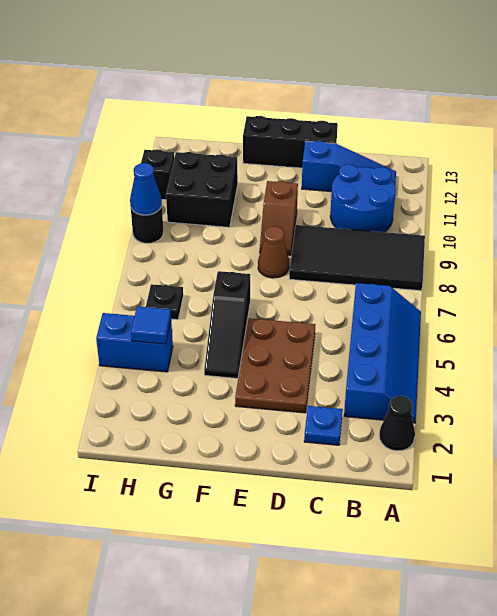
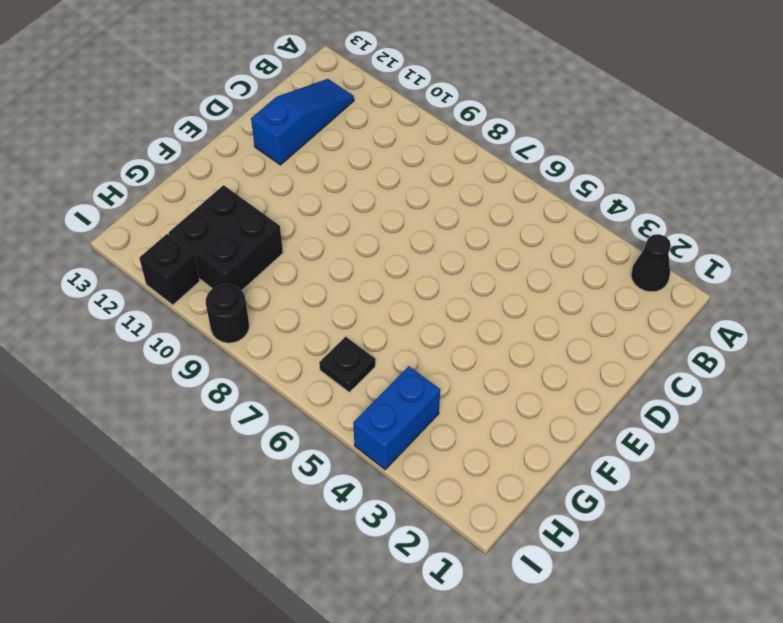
none -> blue 2x4 slope [344,283,421,423]
none -> black 2x4 tile [289,225,425,291]
none -> blue 2x2 round brick [330,165,396,232]

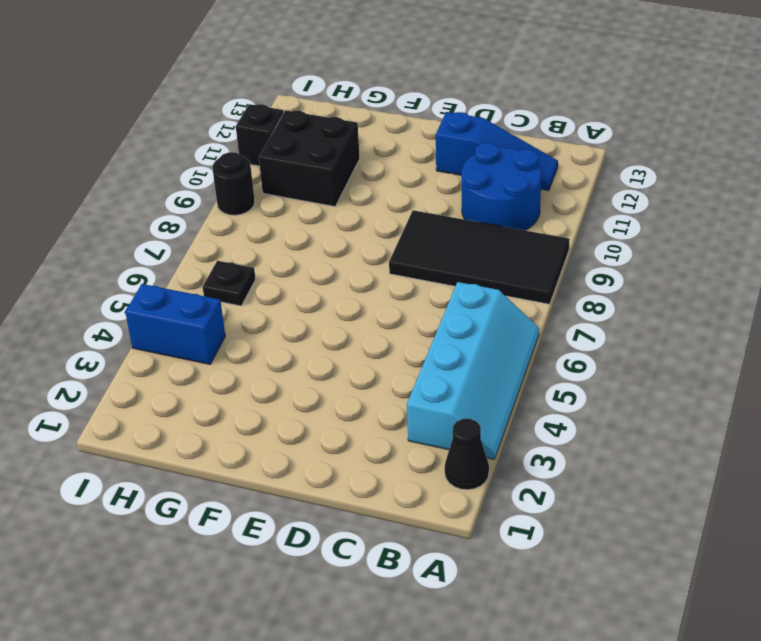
cyan 2x4 slope [407,282,539,459] -> blue 2x4 slope [344,283,421,423]
none -> blue 1x1 plate [304,406,343,445]
none -> brown 2x3 plate [235,318,315,413]
none -> black 1x3 brick [243,116,338,168]

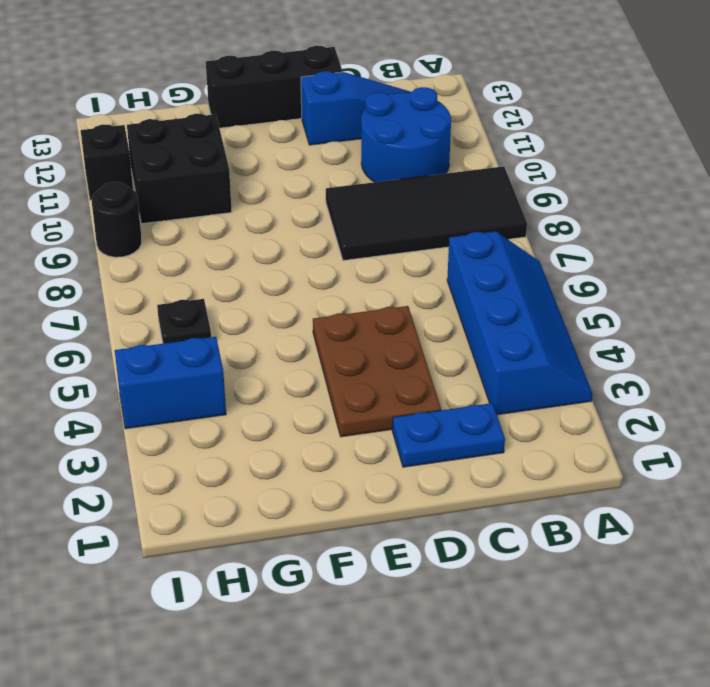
blue 1x2 plate [392,403,505,467] -> blue 1x1 plate [304,406,343,445]
none -> black 1x1 cone [379,396,415,451]
none -> brown 1x1 cone [258,226,289,278]
none -> brown 1x2 slope [260,181,298,256]

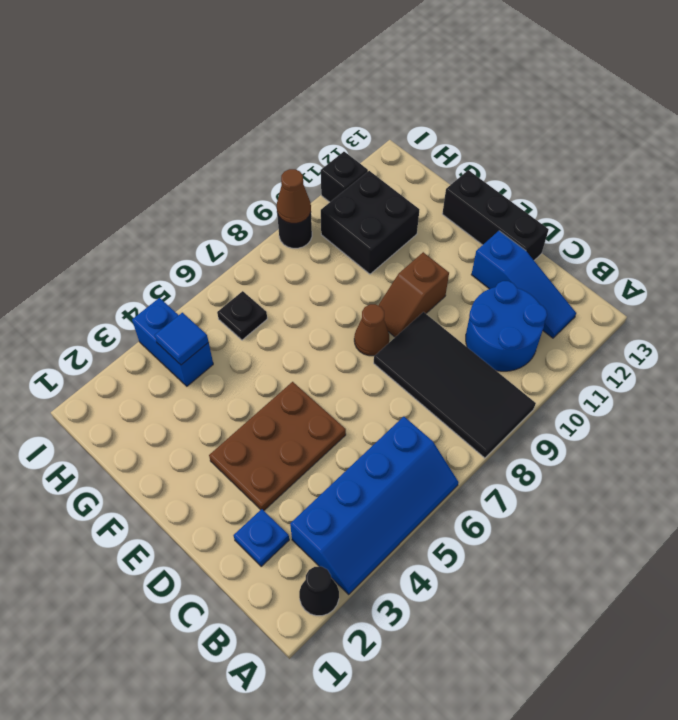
brown 1x1 cone [277,169,311,223] -> blue 1x1 cone [130,163,162,215]
none -> black 1x3 slope [204,271,250,378]

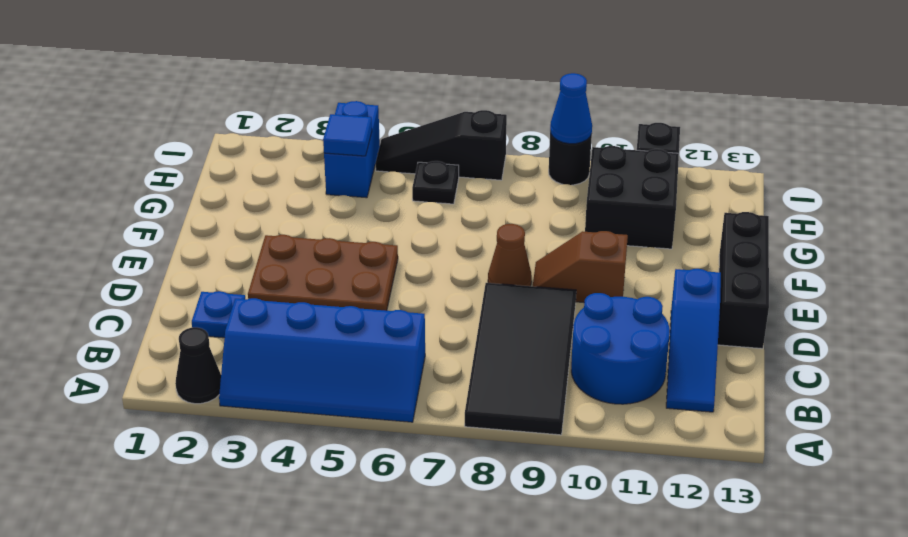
black 1x3 slope [376,110,507,180] -> black 1x3 slope moved to [204,271,250,378]

